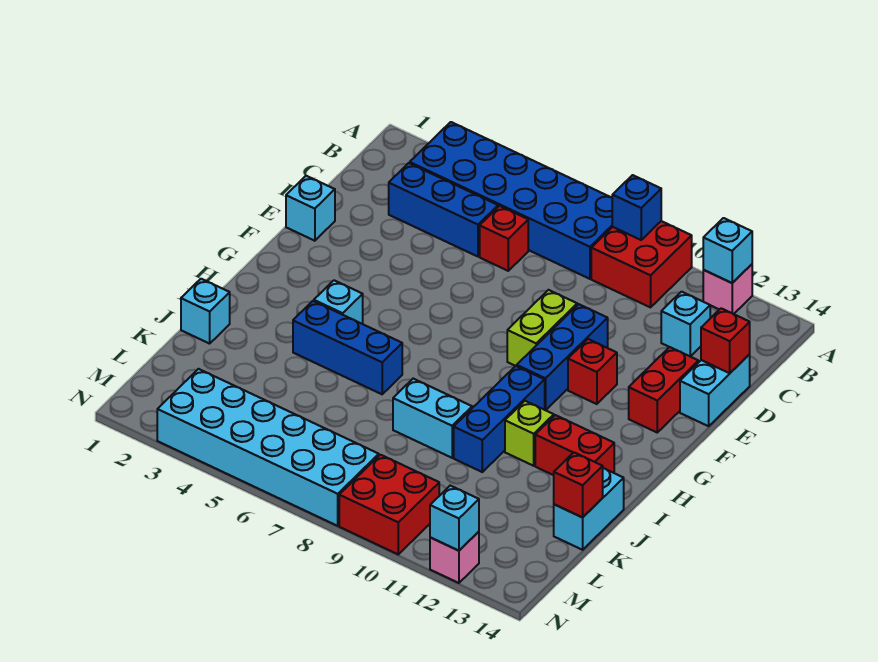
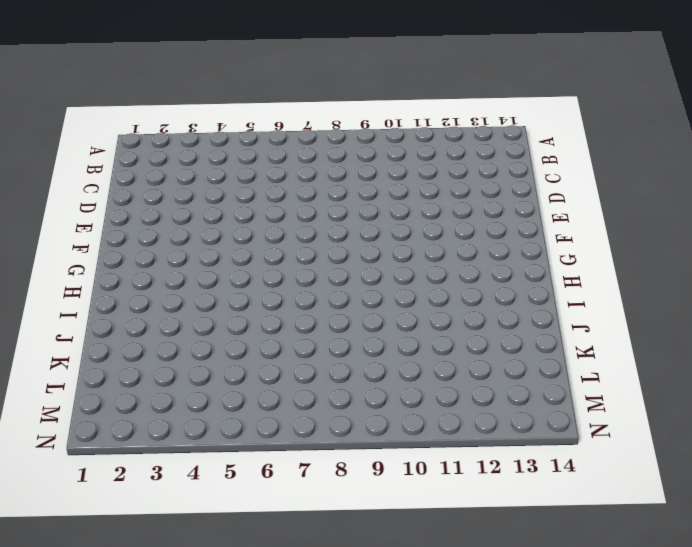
none -> blue 2x6 brick [410,122,612,279]
none -> red 2x2 brick [591,221,692,307]
none -> pink 1x1 brick [703,264,752,314]

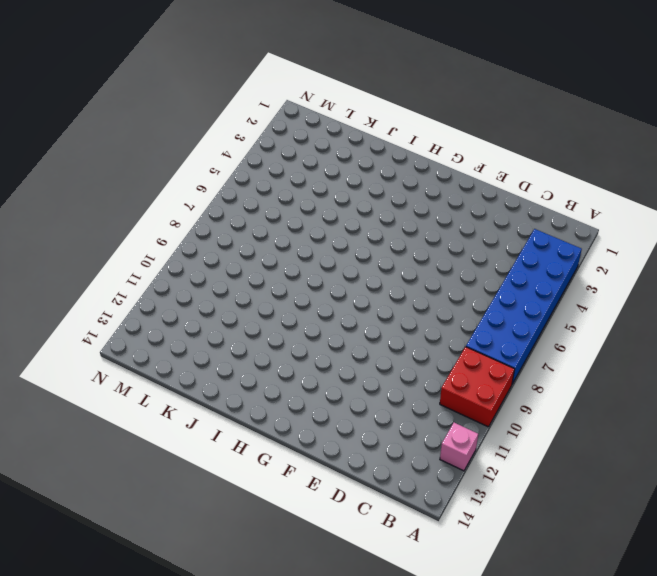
none -> blue 1x3 brick [389,163,498,257]
none -> red 1x1 brick [480,206,528,271]
none -> cyan 1x1 brick [661,292,710,357]

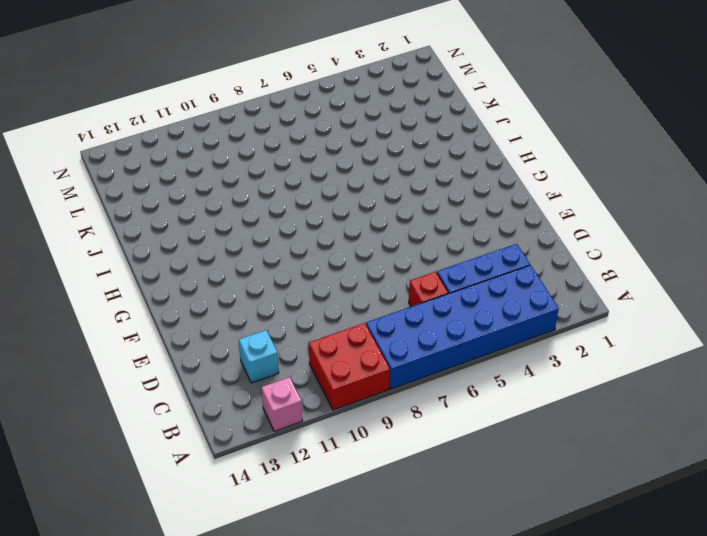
none -> cyan 1x2 brick [680,354,750,426]
none -> cyan 1x1 brick [286,176,335,241]
none -> lime 1x2 brick [507,290,577,366]

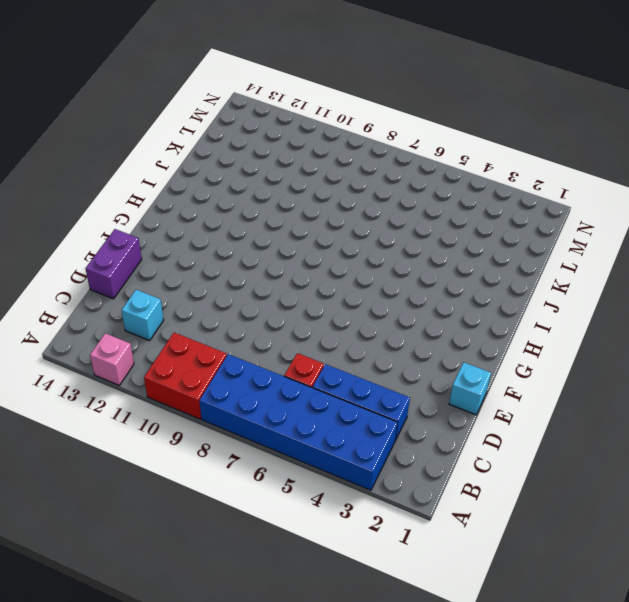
purple 1x2 brick [85,229,142,299] -> cyan 1x2 brick [680,354,750,426]
none -> lime 1x2 brick [507,290,577,366]
none -> blue 1x3 brick [517,304,608,410]
none -> red 1x2 brick [629,347,698,432]

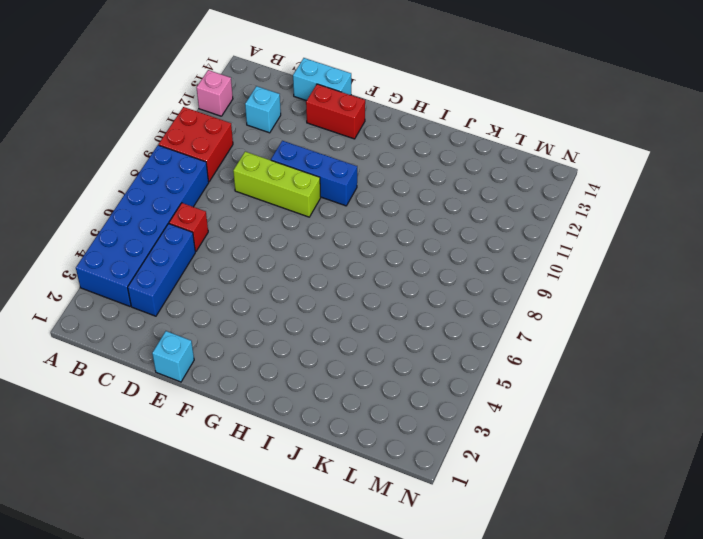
lime 1x3 brick [233,152,321,217] -> lime 1x2 brick [507,290,577,366]
none -> red 1x1 brick [568,339,617,404]
none -> cyan 1x1 brick [314,280,363,324]
none -> blue 1x3 brick [454,366,545,472]

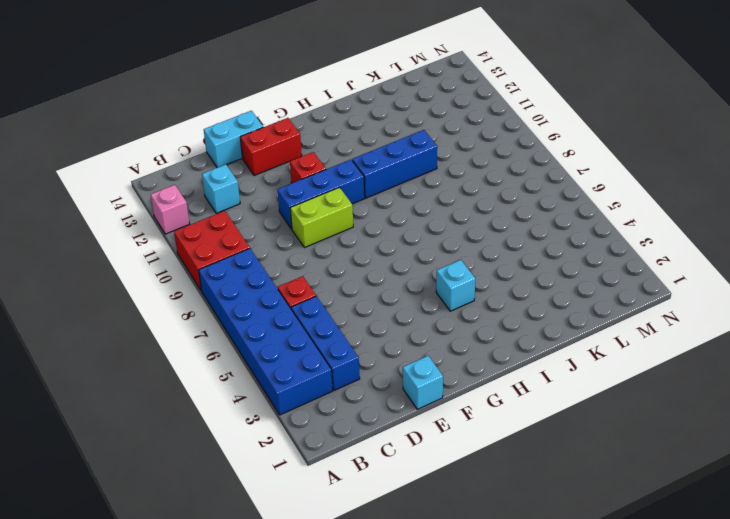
none -> blue 1x3 brick [293,301,402,394]
none -> lime 1x1 brick [505,401,554,466]
none -> red 1x2 brick [535,415,614,475]

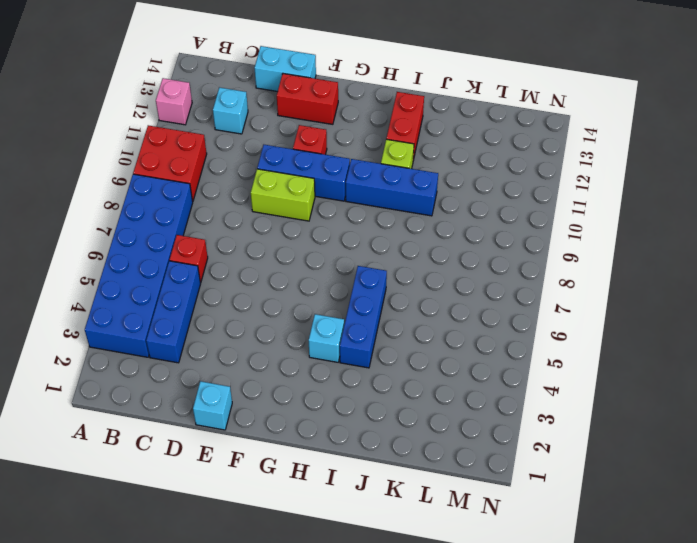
none -> cyan 1x1 brick [181,279,230,344]
none -> cyan 1x2 brick [393,379,472,458]
none -> cyan 1x2 brick [554,468,624,550]

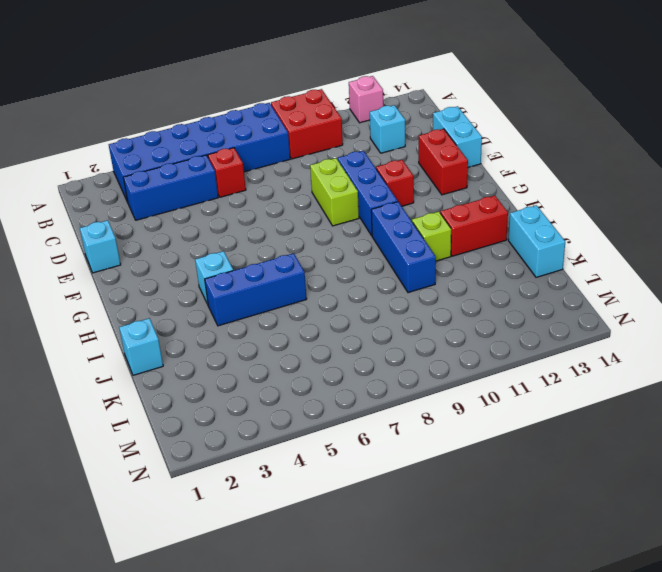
none -> cyan 1x2 brick [393,379,472,458]
none -> cyan 2x6 brick [157,369,379,526]
none -> red 2x2 brick [339,455,439,554]

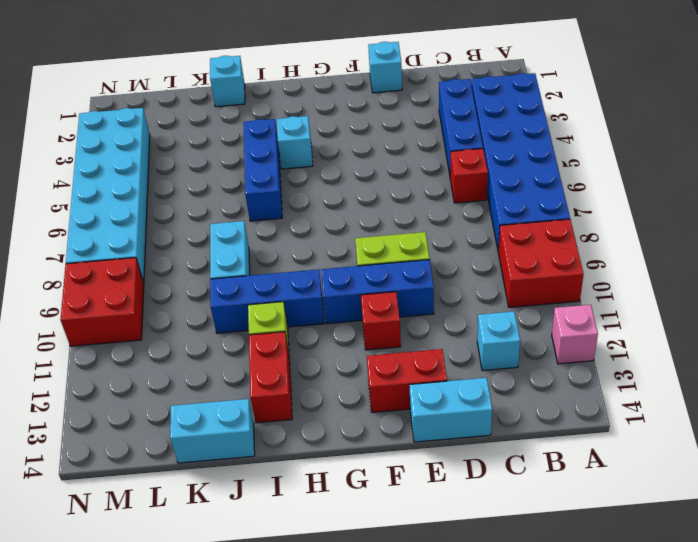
none -> pink 1x1 brick [430,532,479,583]
none -> blue 1x1 brick [612,175,661,240]
none -> cyan 1x1 brick [703,218,752,283]

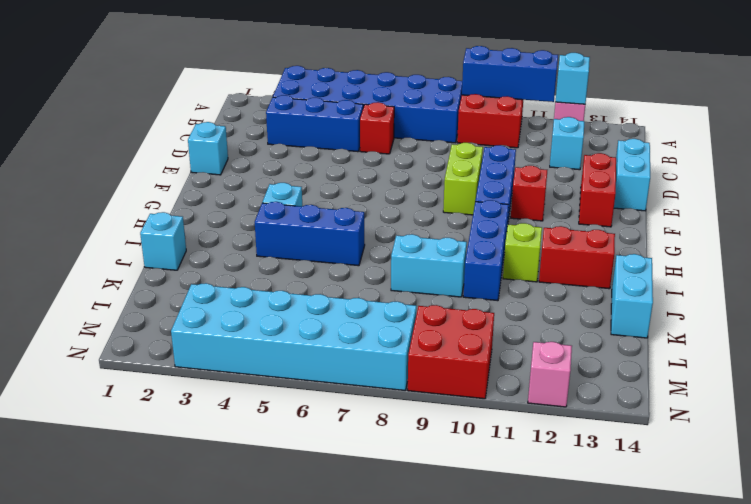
blue 1x3 brick [462,46,558,102] -> blue 1x1 brick [612,175,661,240]
none -> red 1x1 brick [701,308,750,373]
none -> red 1x1 brick [554,453,603,517]
none -> cyan 1x1 brick [430,486,479,551]

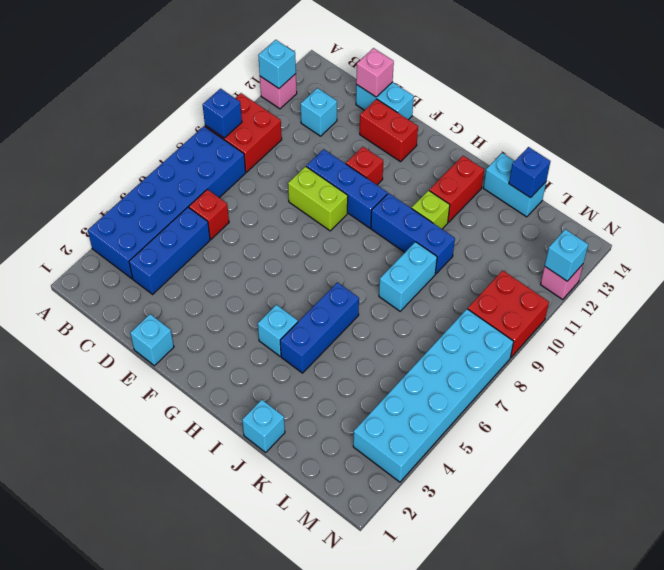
pink 1x1 brick [356,48,394,97] -> red 1x1 brick [701,308,750,373]
blue 1x1 brick [509,147,551,198] -> red 1x1 brick [554,453,603,517]

